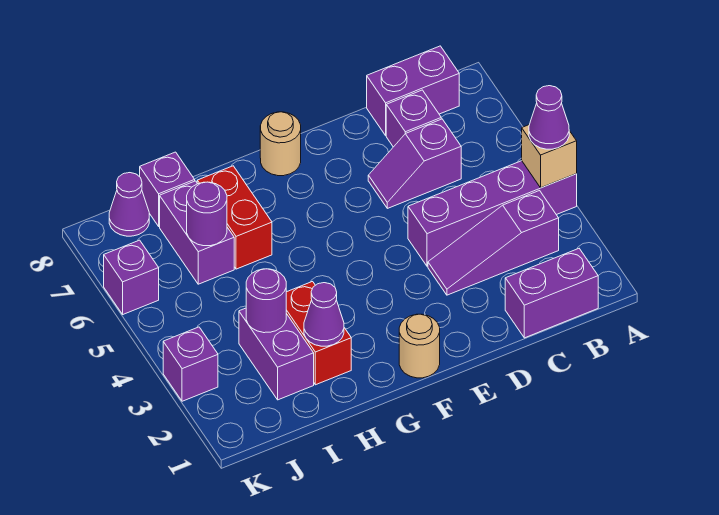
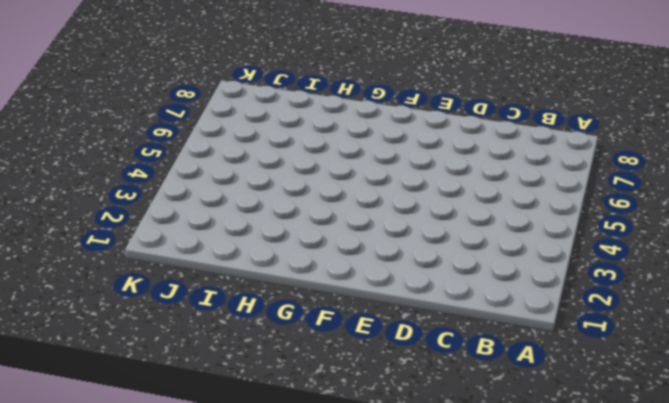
none -> purple 1x4 brick [408,161,577,266]
none -> purple 1x2 brick [505,249,598,338]
none -> purple 1x3 slope [428,191,559,295]

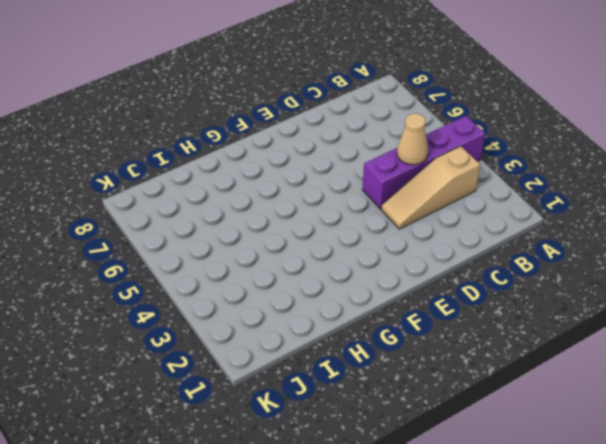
tan 1x3 slope [381,146,480,229] -> purple 1x3 slope [428,191,559,295]
tan 1x1 cone [397,114,428,165] -> none
none -> purple 1x2 brick [505,249,598,338]
none -> purple 1x2 brick [367,46,459,135]
none -> purple 1x2 slope [368,119,461,208]

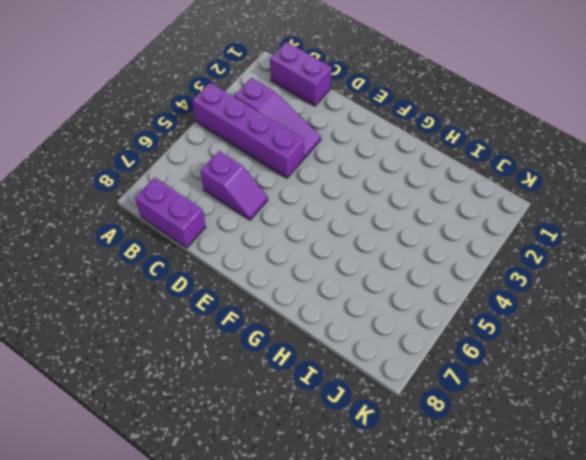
none -> purple 1x1 brick [386,90,441,147]
none -> tan 1x1 round brick [399,314,440,378]
none -> tan 1x1 round brick [260,112,301,176]

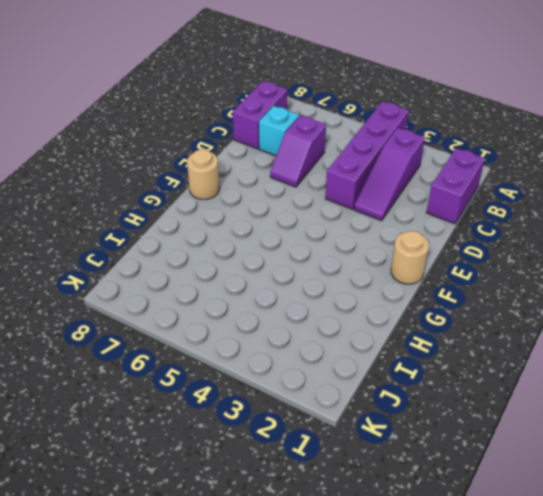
cyan 1x1 brick [259,106,299,156] -> purple 1x1 brick [386,90,441,147]
none -> red 1x2 brick [286,282,351,385]
none -> red 1x2 brick [197,166,272,269]
none -> purple 1x2 brick [239,308,314,400]

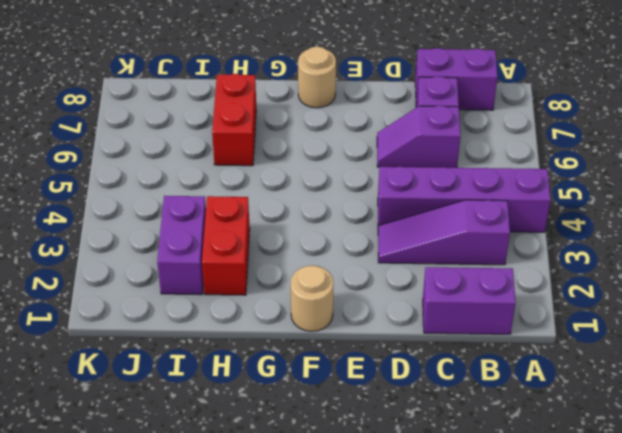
none -> purple 1x2 brick [160,181,234,284]
none -> purple 1x1 brick [140,152,195,226]
none -> purple 1x1 cone [109,173,149,236]

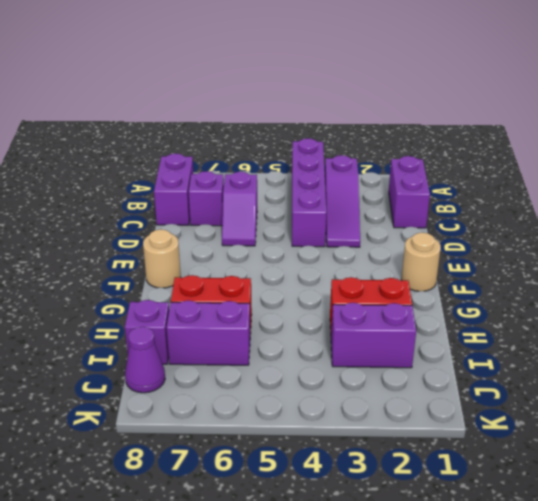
none -> purple 1x1 brick [163,327,218,401]
none -> purple 1x1 brick [104,240,159,314]
none -> tan 1x1 brick [522,125,577,188]

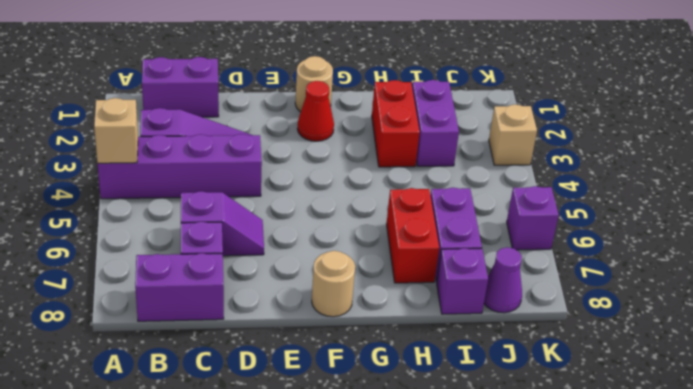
red 1x1 cone [297,81,334,141] -> none
tan 1x1 brick [489,104,537,165] -> purple 1x1 brick [163,327,218,401]
none -> purple 1x1 cone [304,283,344,346]
none -> purple 1x1 round brick [246,269,286,333]
none -> purple 1x1 round brick [187,182,227,246]

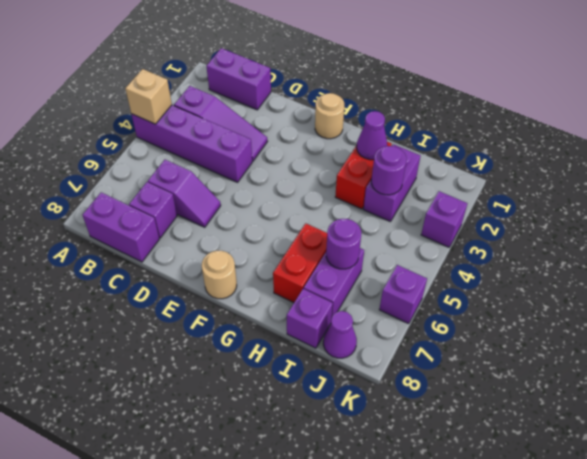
none -> purple 1x1 cone [529,86,569,149]

